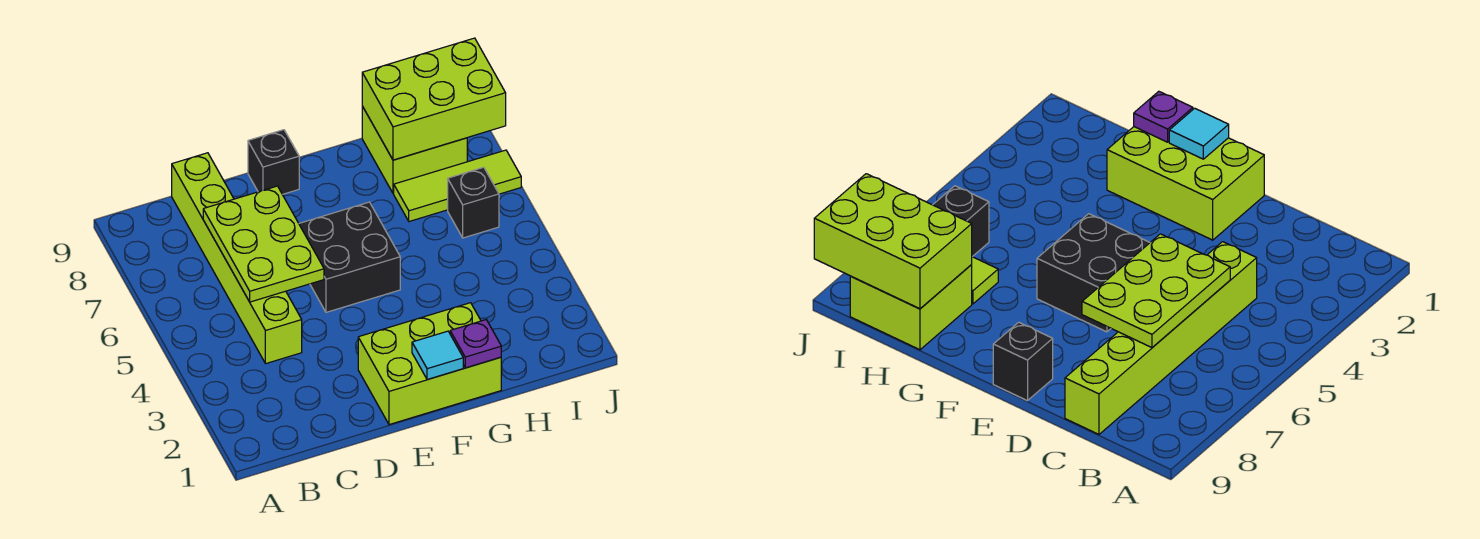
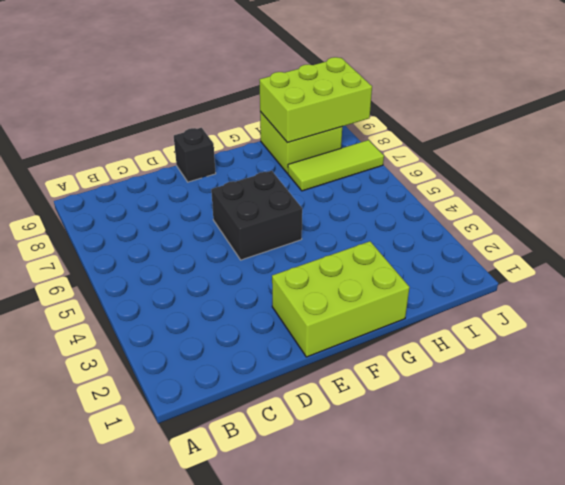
none -> lime 1x6 brick [172,153,302,364]
none -> black 1x1 brick [448,167,499,238]

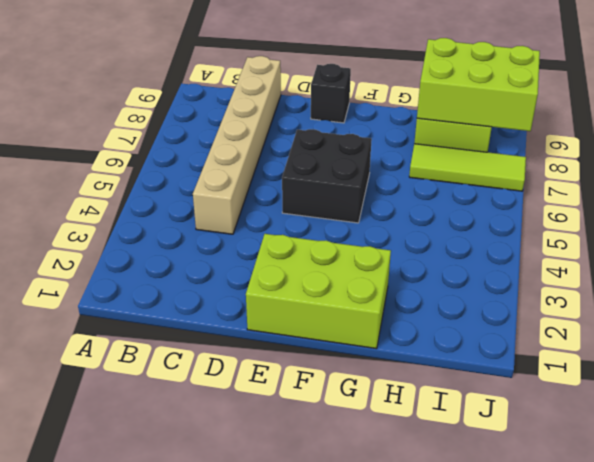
tan 1x6 brick [193,56,281,234] -> lime 1x6 brick [172,153,302,364]
none -> black 1x1 brick [448,167,499,238]
none -> lime 2x3 plate [203,186,324,302]

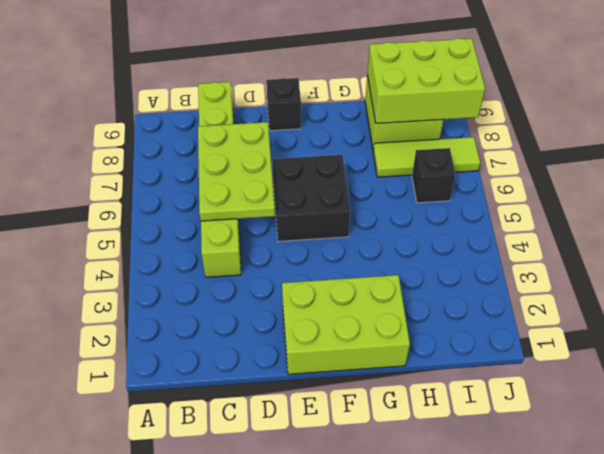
none -> cyan 1x1 tile [412,331,463,380]
none -> purple 1x1 plate [450,320,501,368]

